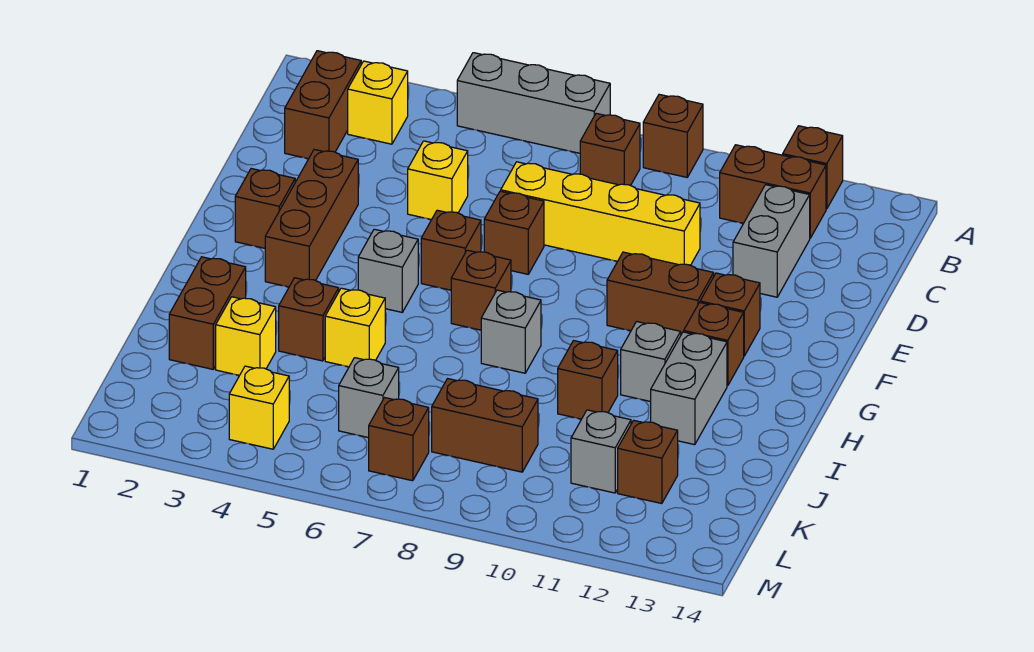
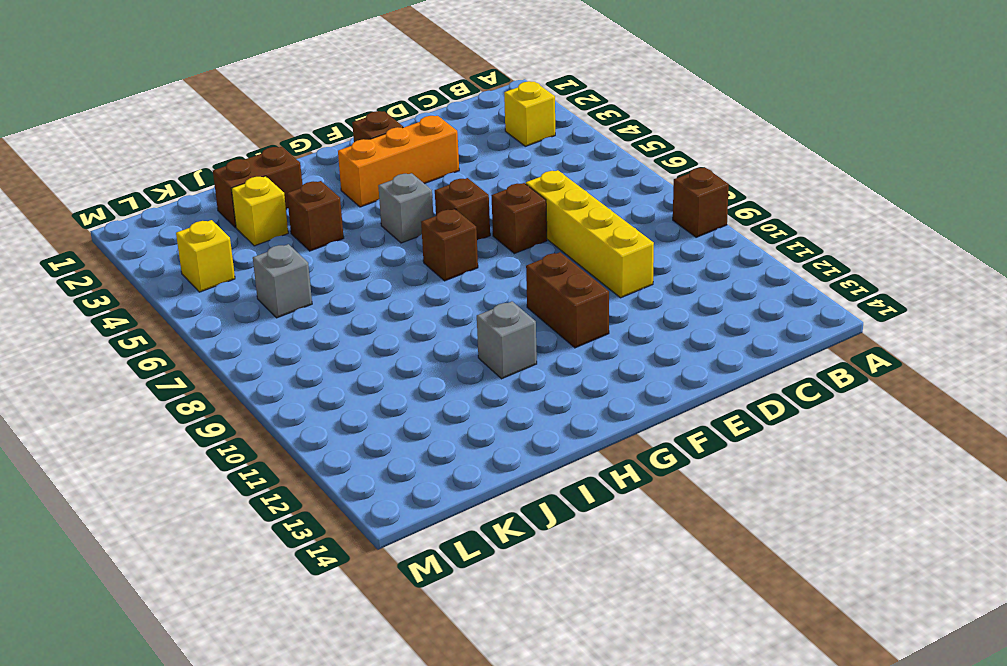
orange 1x3 brick [338,116,459,207] -> brown 1x3 brick [265,150,358,287]
none -> grey 1x3 brick [457,53,610,153]
none -> brown 1x1 brick [783,126,843,209]
none -> brown 1x2 brick [285,51,361,159]
none -> brown 1x1 brick [580,113,640,186]

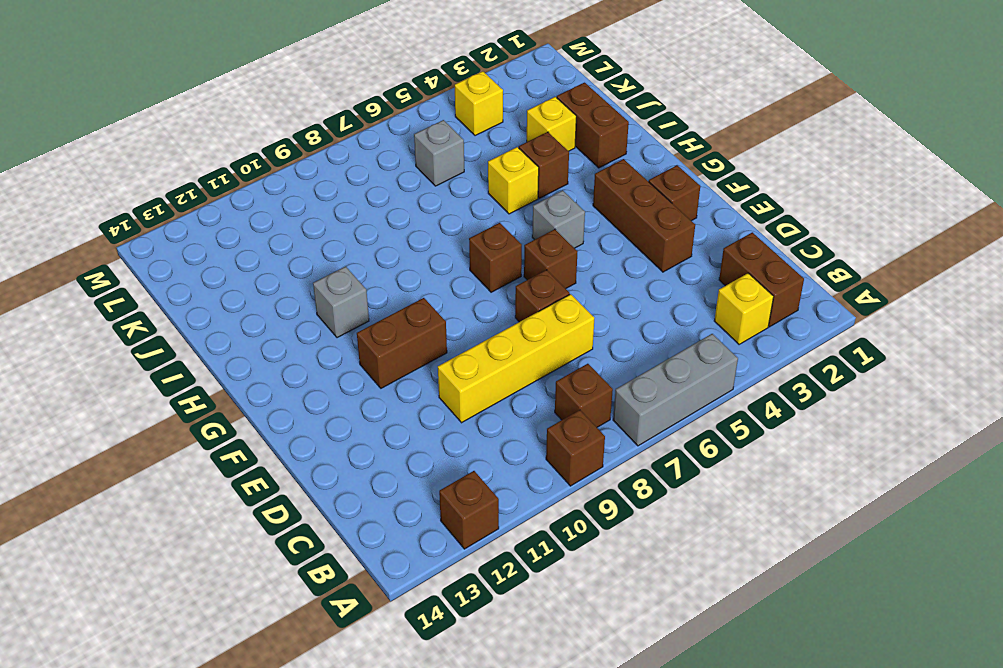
none -> brown 1x2 brick [720,145,826,238]
none -> grey 1x2 brick [733,185,810,297]
none -> yellow 1x1 brick [408,141,468,220]
none -> brown 1x1 brick [700,273,760,356]

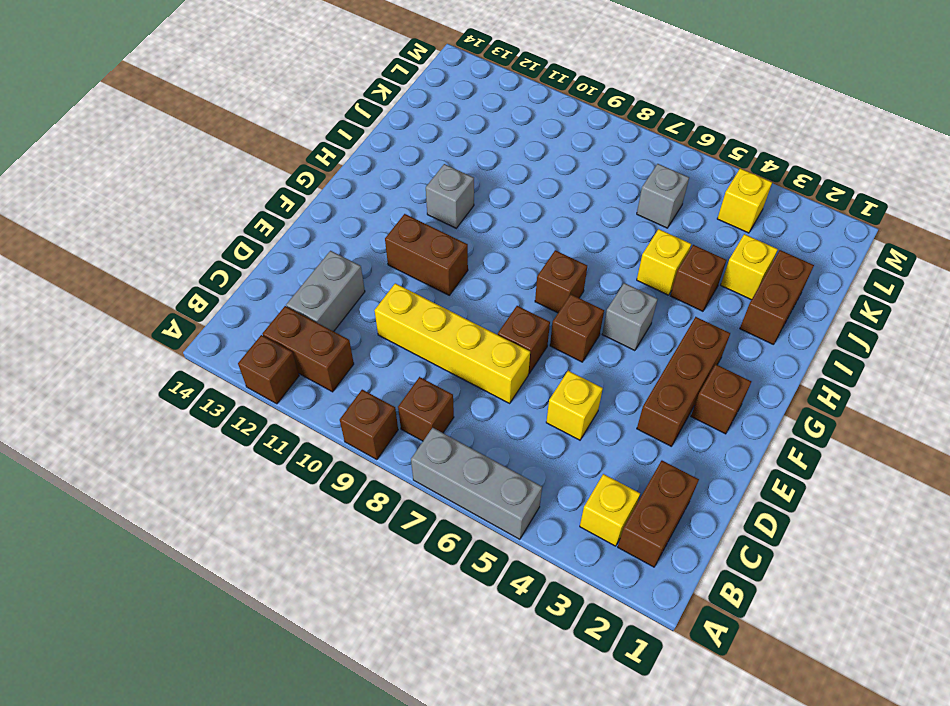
none -> brown 1x1 brick [700,273,760,356]
none -> brown 1x1 brick [684,303,744,386]
none -> grey 1x1 brick [481,290,541,373]
none -> grey 1x2 brick [651,332,727,445]

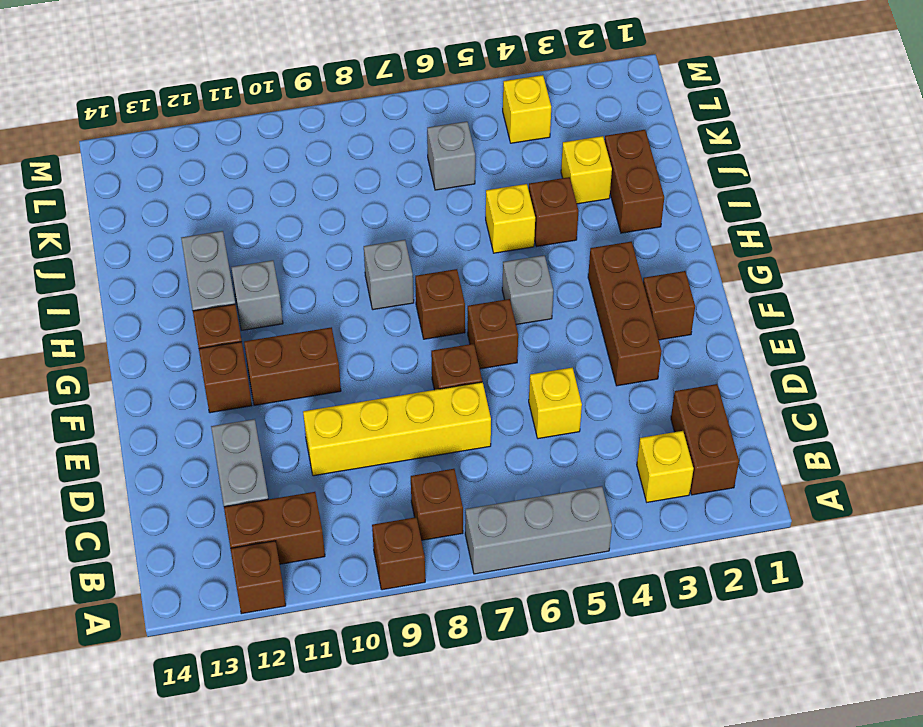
none -> brown 1x1 brick [558,341,618,419]
none -> brown 1x2 brick [432,379,538,472]
none -> grey 1x1 brick [571,410,631,493]
none -> brown 1x1 brick [618,420,678,504]

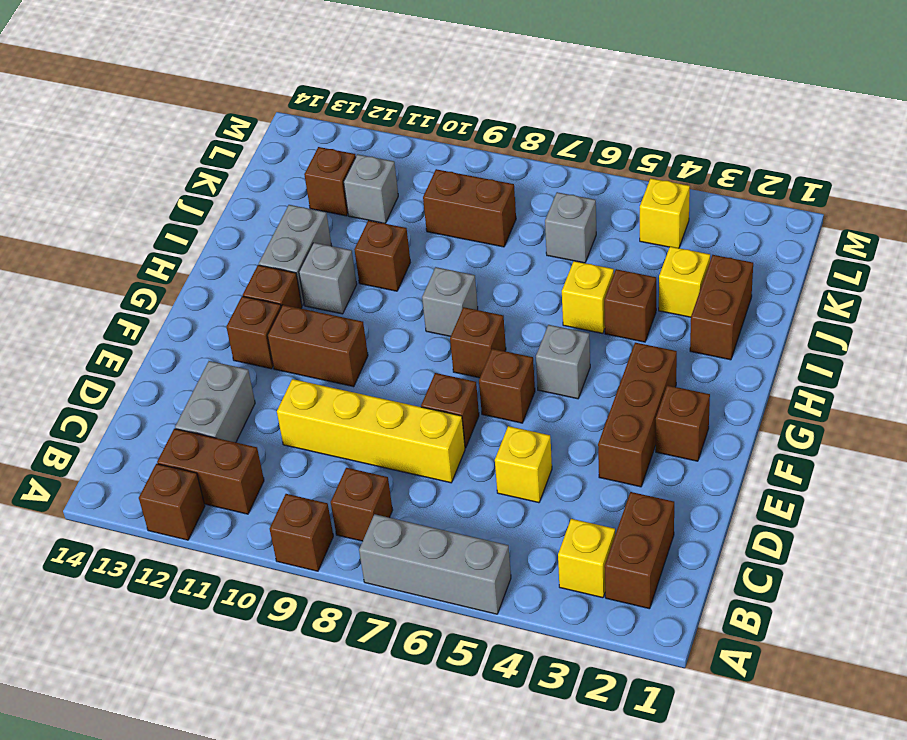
none -> brown 1x1 brick [369,398,429,481]

